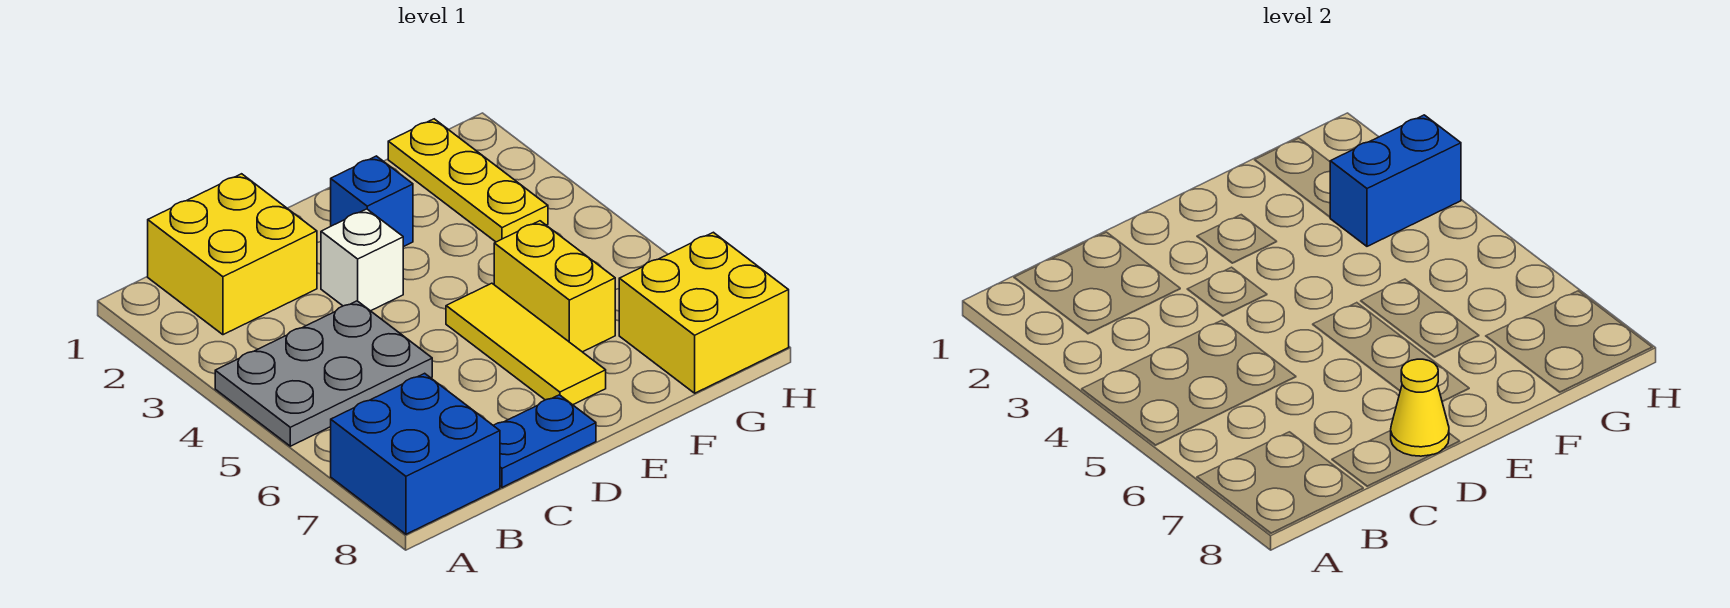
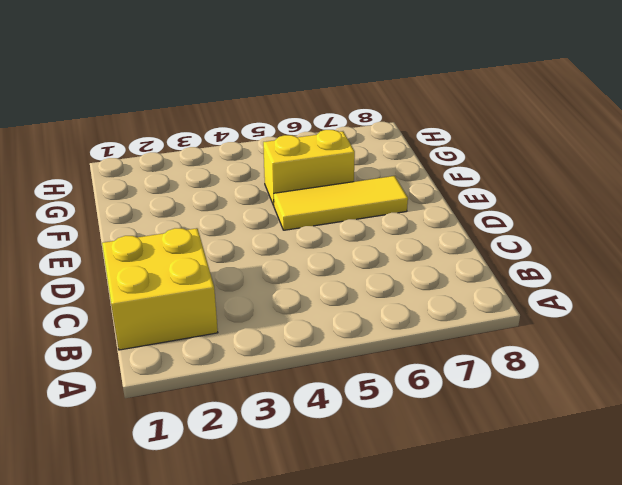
none -> grey 2x3 plate [215,301,432,446]
none -> blue 2x2 brick [331,373,500,534]
none -> blue 1x2 plate [493,395,596,487]

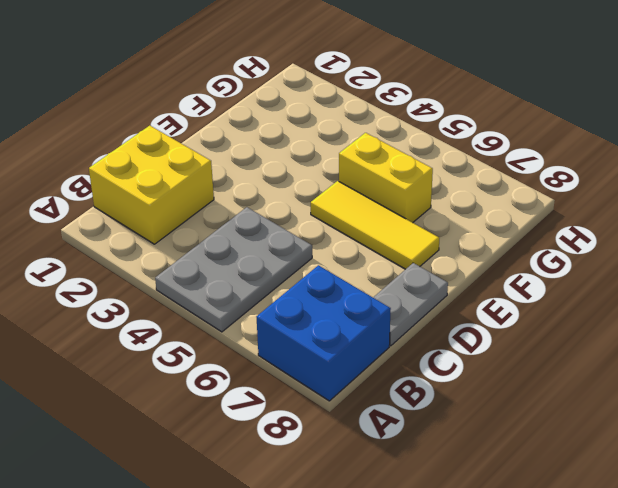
grey 1x2 plate [373,263,448,346] -> blue 1x2 plate [493,395,596,487]
none -> white 1x1 brick [321,209,403,311]
none -> blue 1x1 brick [331,156,413,247]
none -> yellow 1x3 plate [388,119,548,242]

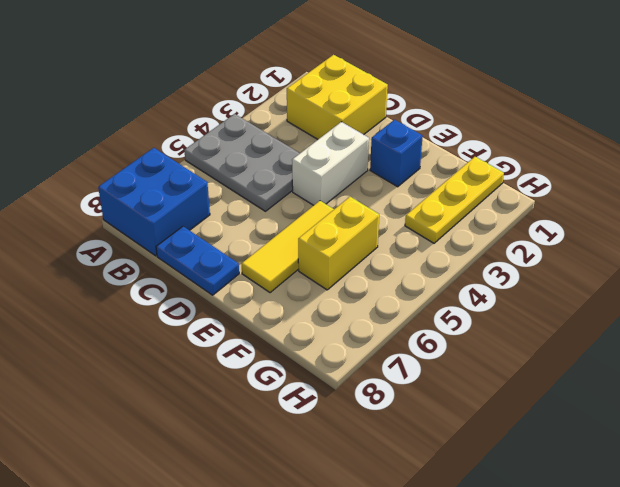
white 1x2 brick [292,122,369,205] -> white 1x1 brick [321,209,403,311]
none -> yellow 2x2 brick [619,232,789,393]
none -> yellow 1x1 cone [1391,359,1449,456]
none -> blue 1x2 brick [1330,115,1461,246]

